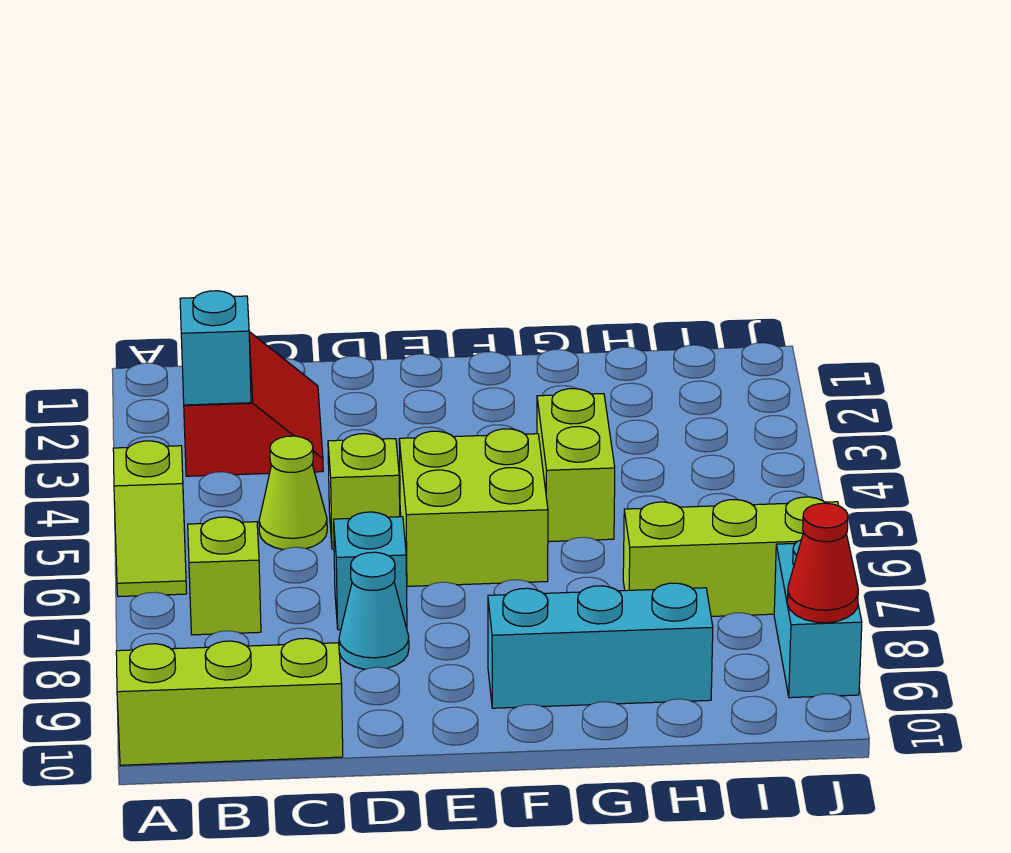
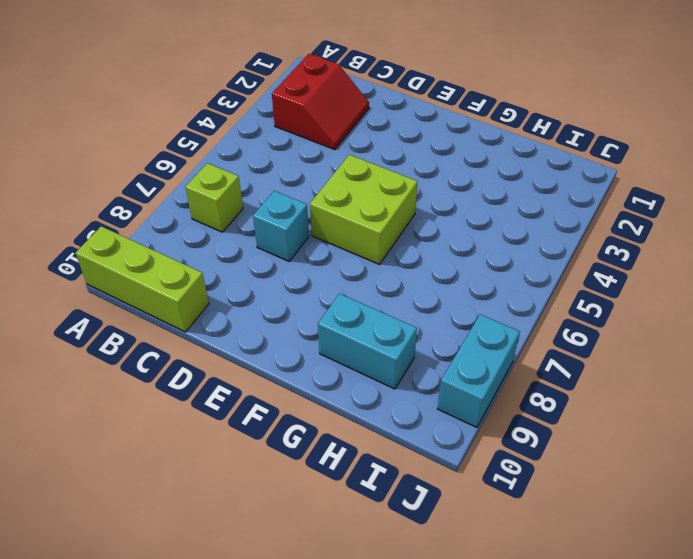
cyan 1x2 brick [318,294,417,389] -> cyan 1x3 brick [488,583,713,708]
none -> lime 1x2 slope [113,441,187,597]
none -> lime 1x1 cone [259,436,327,550]
none -> lime 1x1 brick [328,434,400,549]

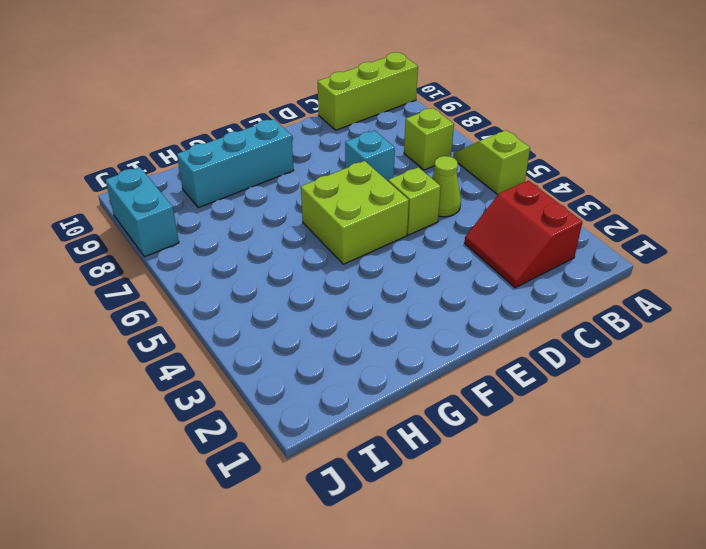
none -> cyan 1x1 cone [339,552,409,669]
none -> lime 1x2 brick [537,389,615,542]
none -> lime 1x3 brick [623,497,839,616]

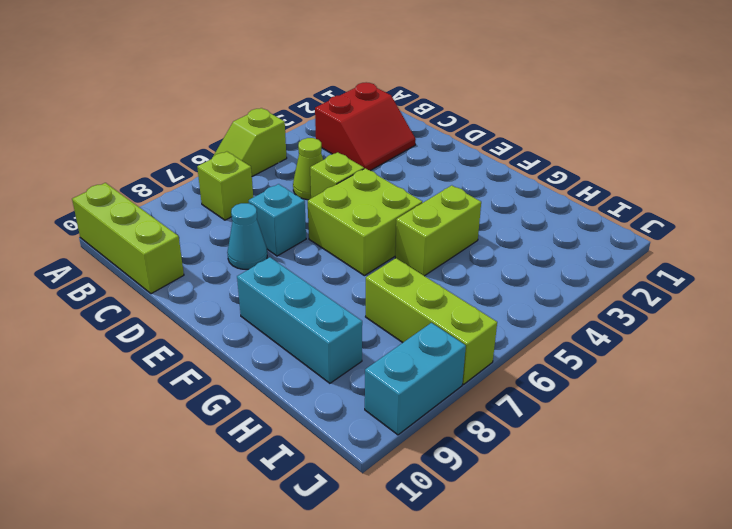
none -> cyan 1x1 brick [180,291,251,405]
none -> red 1x1 cone [787,503,858,623]

